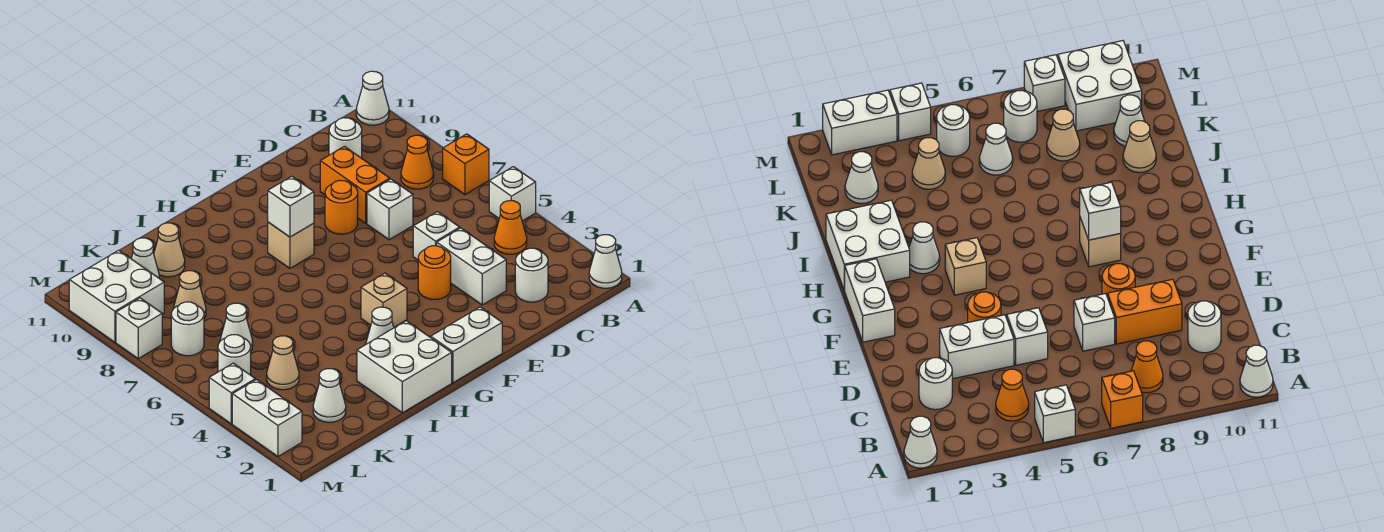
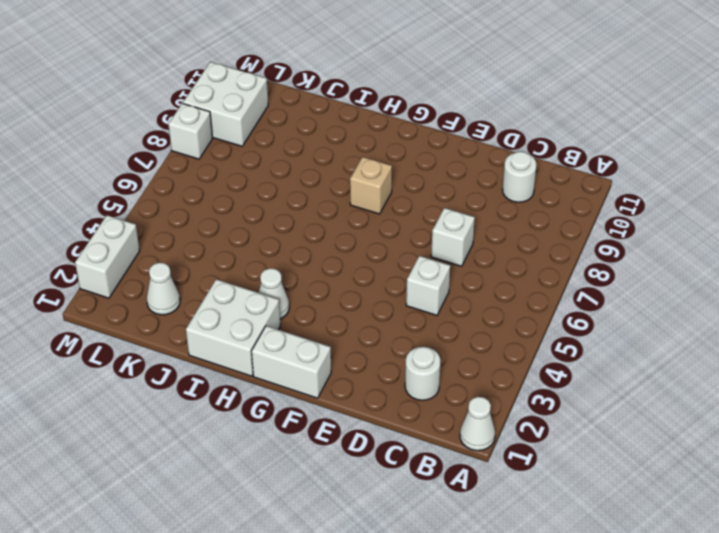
none -> white 1x1 brick [489,167,536,221]
none -> orange 1x1 brick [443,134,489,195]
none -> white 1x1 cone [356,71,389,125]
none -> orange 1x1 cone [494,201,527,254]

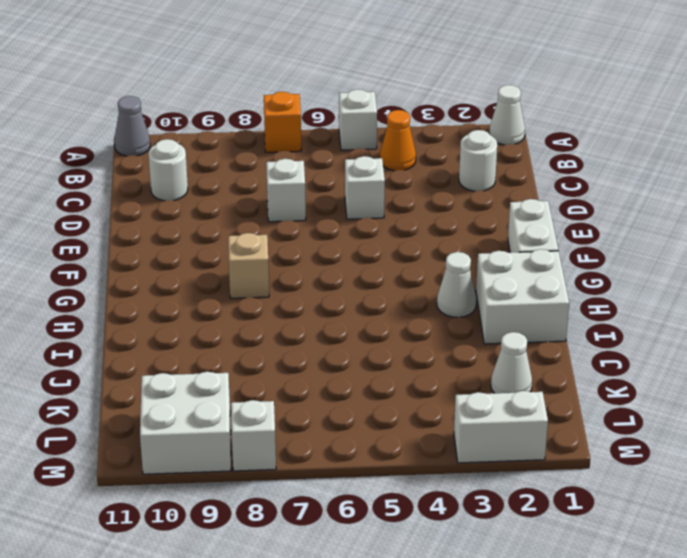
grey 1x1 cone [114,96,150,156] -> white 1x1 cone [356,71,389,125]
none -> orange 1x1 cone [401,135,434,189]
none -> white 1x2 brick [437,228,506,305]
none -> orange 1x2 brick [320,146,390,223]
none -> orange 1x1 round brick [418,246,451,299]

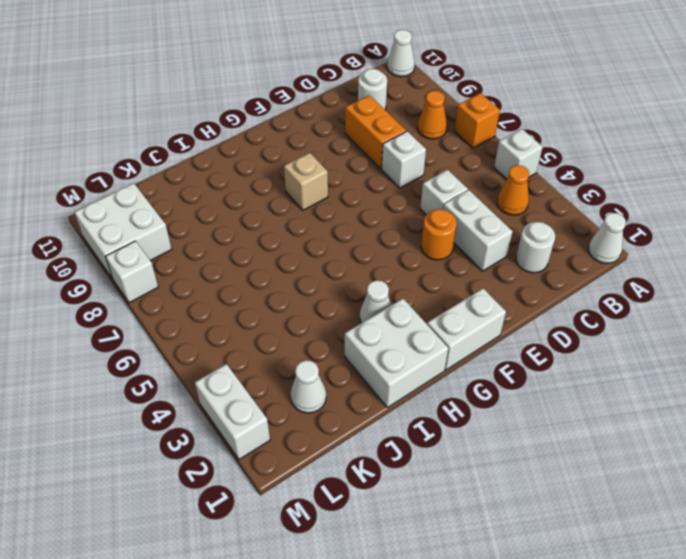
none -> orange 1x1 round brick [325,180,358,234]
none -> tan 1x1 brick [361,273,407,327]
none -> tan 1x1 cone [154,223,185,277]
none -> tan 1x1 cone [267,336,299,390]

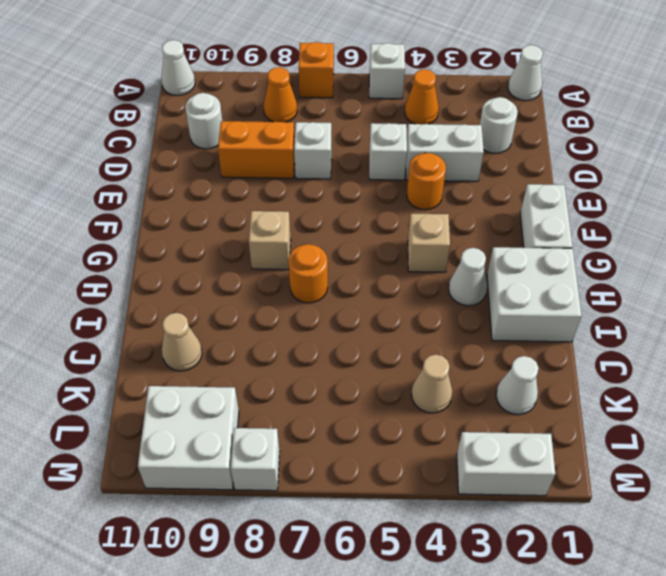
orange 1x1 round brick [288,244,328,303] -> orange 1x1 round brick moved to [325,180,358,234]
none -> white 1x1 cone [220,303,253,350]
none -> tan 1x1 cone [174,271,206,318]
none -> white 1x1 cone [131,238,159,278]
none -> white 1x1 round brick [218,335,251,375]

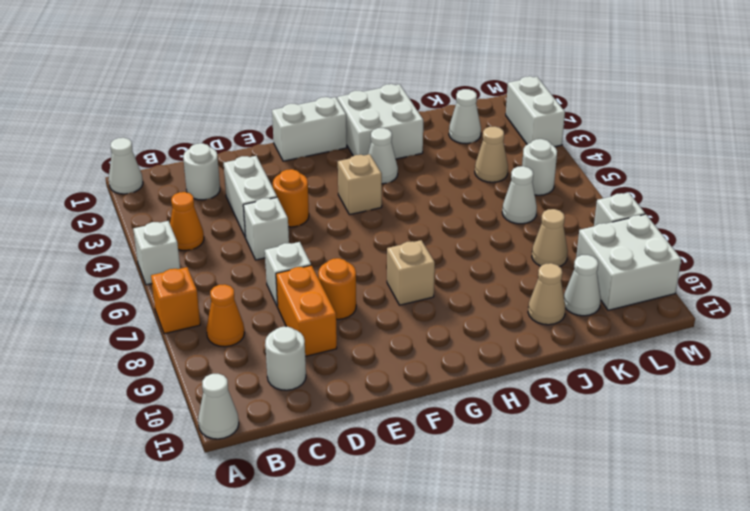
none -> white 1x1 round brick [171,302,204,356]
none -> white 1x1 brick [209,363,255,424]
none -> white 1x1 brick [268,176,314,237]

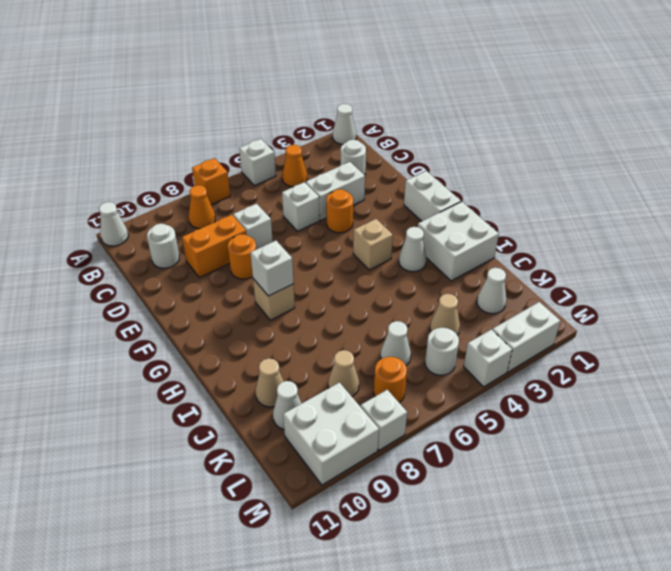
orange 1x1 round brick [374,357,407,403] -> white 1x1 round brick [171,302,204,356]

